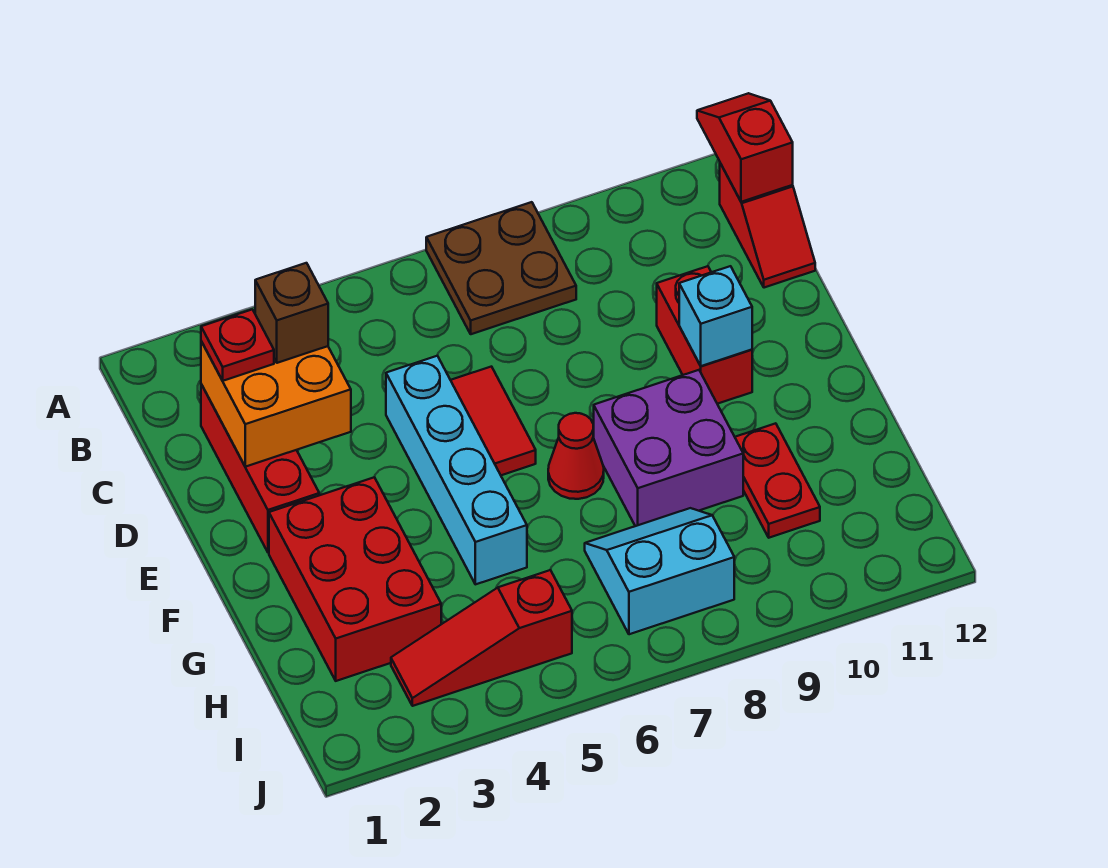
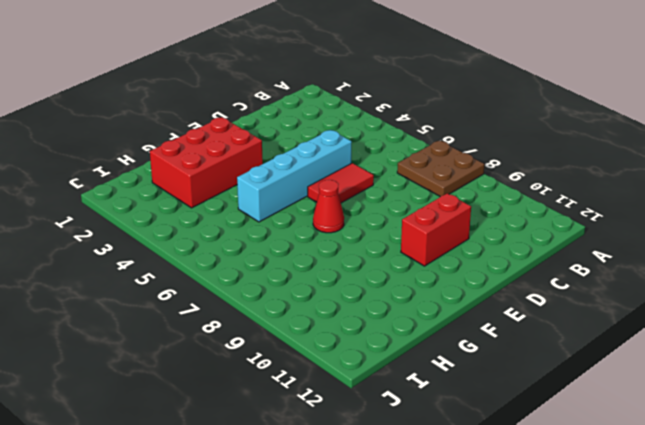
none -> red 1x2 slope [720,163,815,288]
none -> red 1x3 brick [201,384,319,552]
none -> purple 2x2 brick [593,370,743,526]

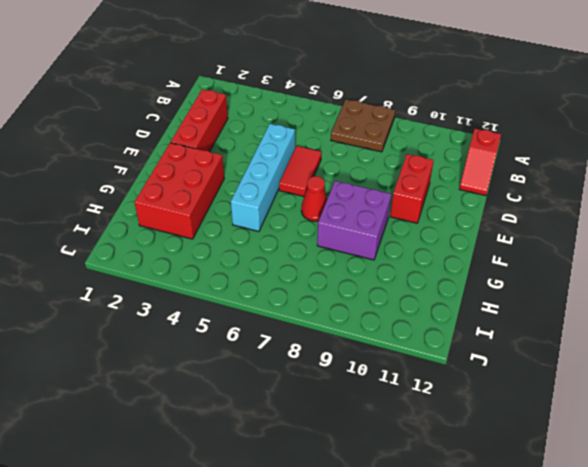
none -> red 1x2 plate [735,423,820,538]
none -> cyan 2x2 slope [585,508,734,634]
none -> red 1x3 slope [391,570,572,706]

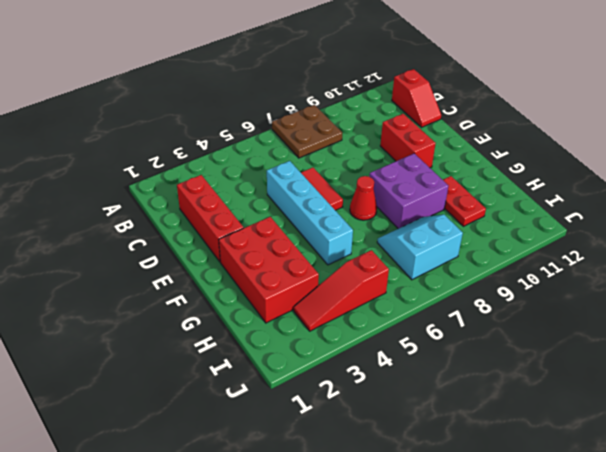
none -> red 1x2 slope [697,93,793,202]
none -> orange 2x2 brick [201,341,351,467]
none -> cyan 1x1 brick [679,266,752,366]

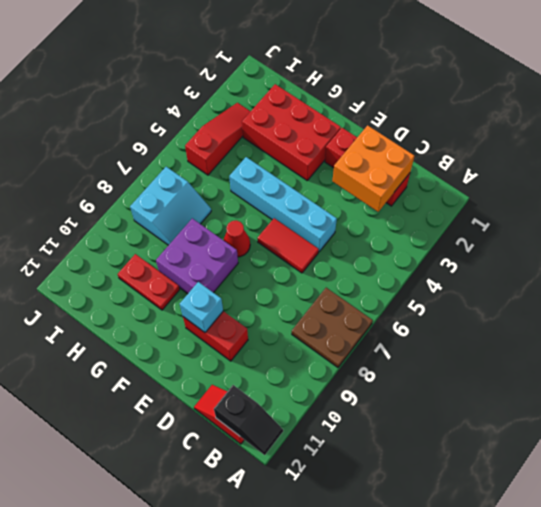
black 1x2 slope [214,385,283,455] -> red 1x2 slope [697,93,793,202]
none -> red 1x1 plate [201,309,274,381]
none -> brown 1x1 brick [255,263,328,363]

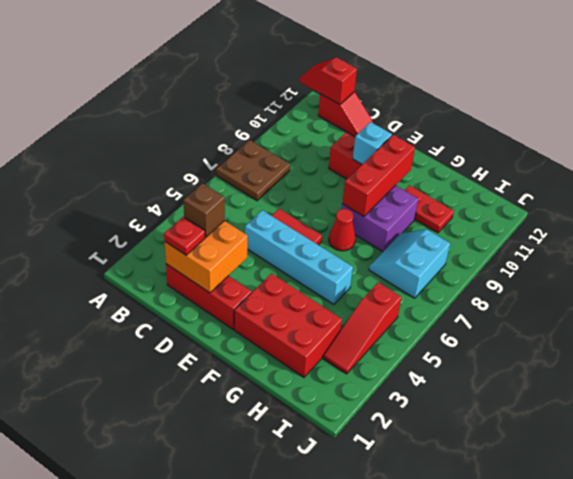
red 1x3 brick [342,135,415,217] -> none

